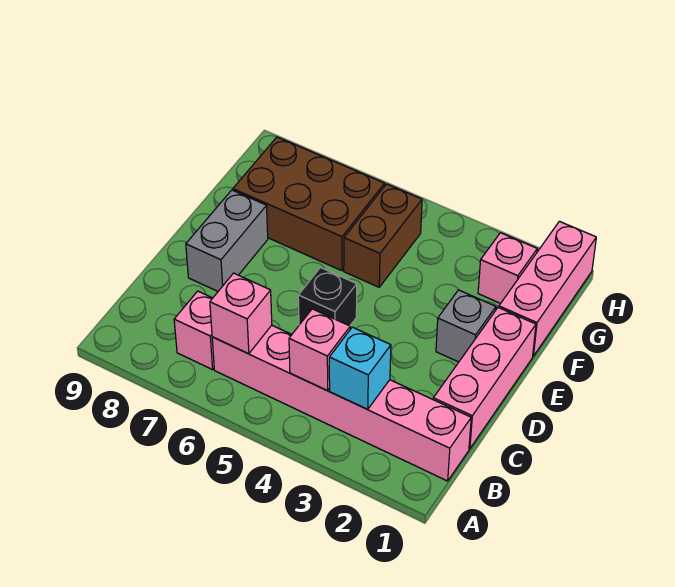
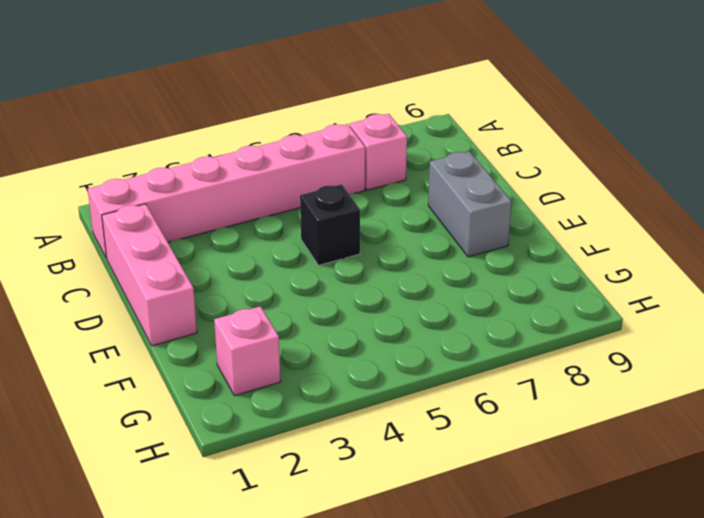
none -> grey 1x1 brick [436,290,496,362]
none -> pink 1x3 brick [499,221,596,356]
none -> brown 1x2 brick [344,184,422,287]

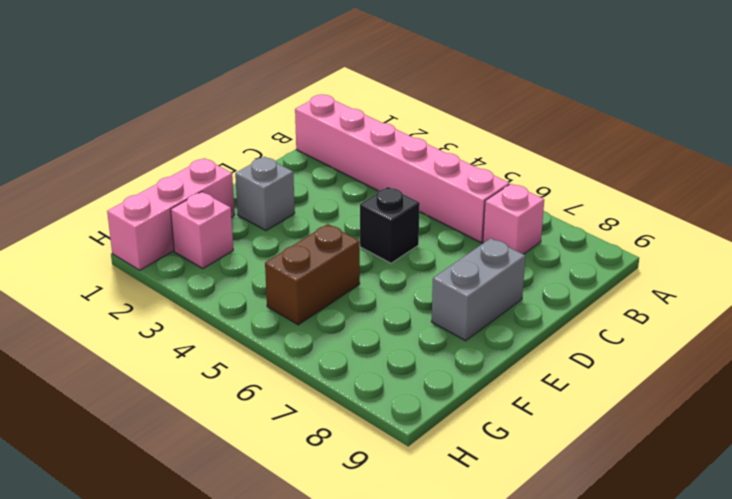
none -> pink 1x3 brick [433,307,536,449]
none -> brown 2x3 brick [233,137,385,271]
none -> cyan 1x1 brick [329,327,391,409]

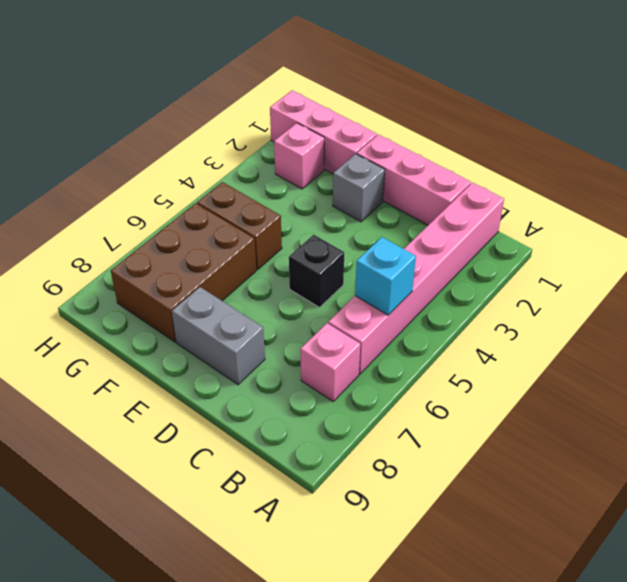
cyan 1x1 brick [355,237,416,315] -> cyan 1x1 brick moved to [329,327,391,409]
none -> pink 1x1 brick [289,309,350,390]
none -> pink 1x1 brick [210,273,272,354]

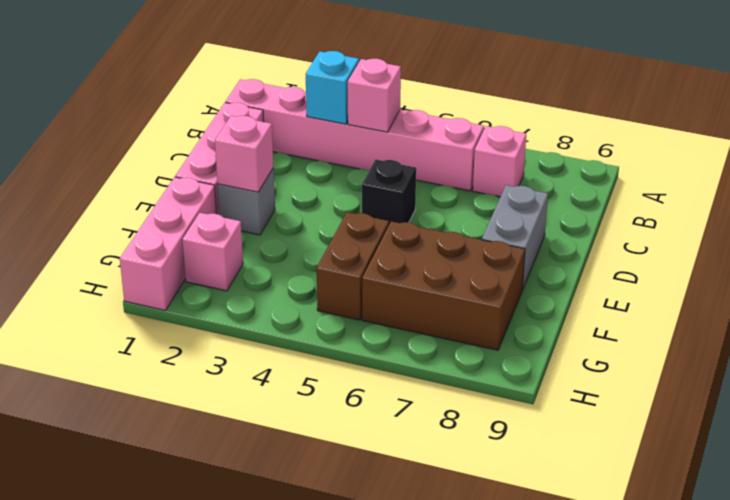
pink 1x1 brick [215,116,273,192] -> pink 1x1 brick moved to [210,273,272,354]

